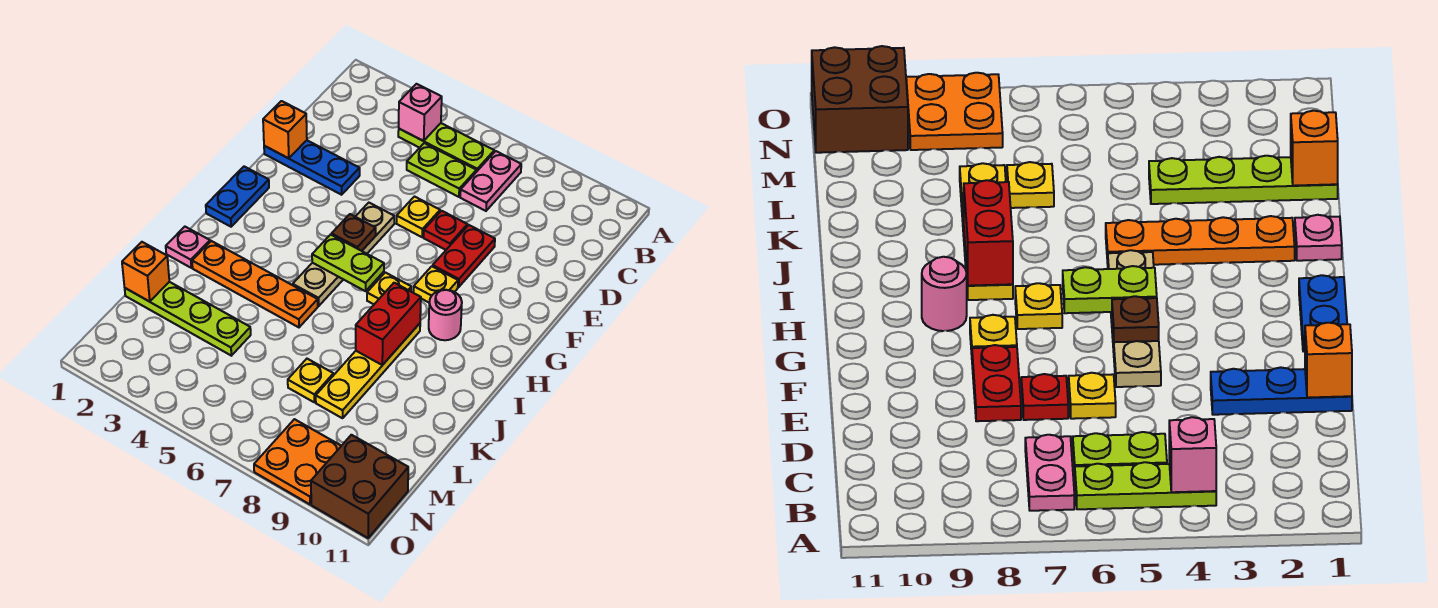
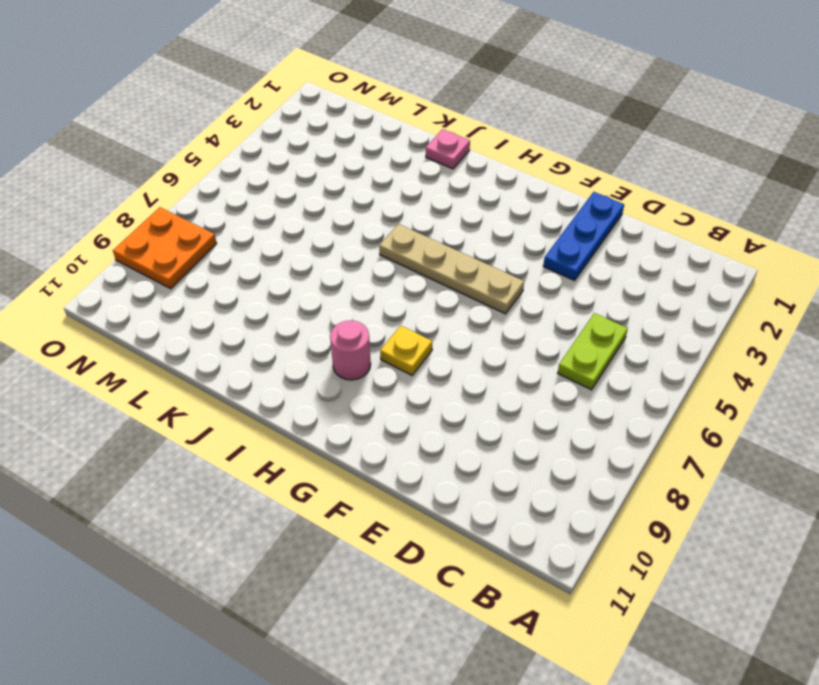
none -> lime 1x3 plate [398,123,494,172]
none -> pink 1x2 plate [460,151,521,211]
none -> yellow 1x1 plate [396,197,440,237]

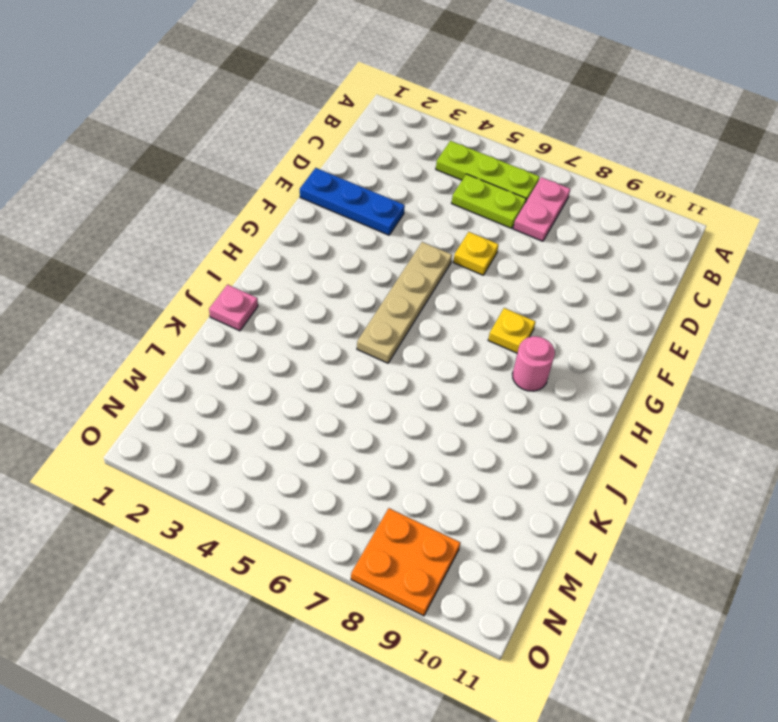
none -> red 1x1 plate [424,211,467,250]
none -> red 1x2 plate [433,225,495,287]
none -> blue 1x2 plate [206,166,269,227]

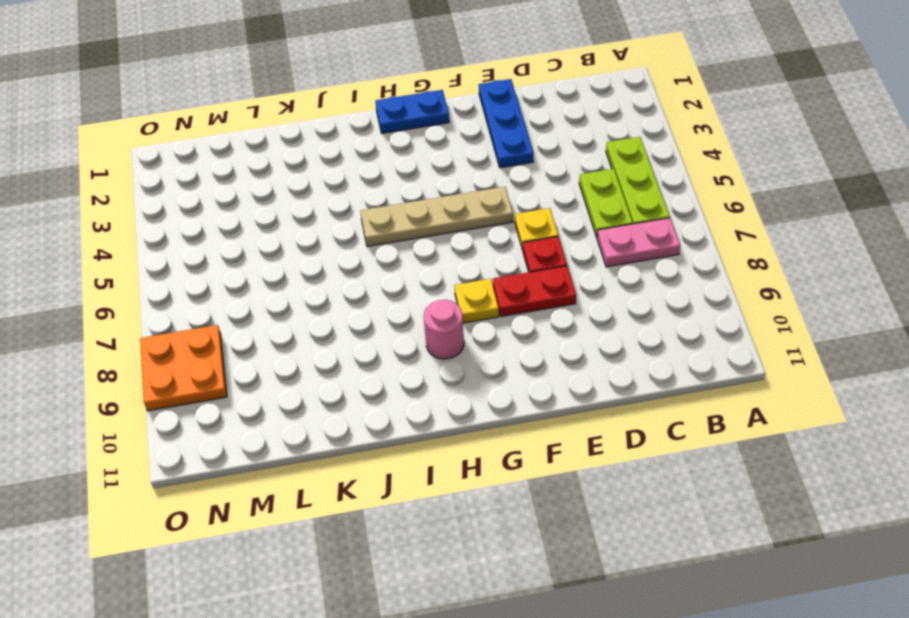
none -> yellow 1x1 plate [367,272,411,304]
none -> yellow 1x4 plate [316,324,420,418]
none -> pink 1x1 plate [166,227,210,268]

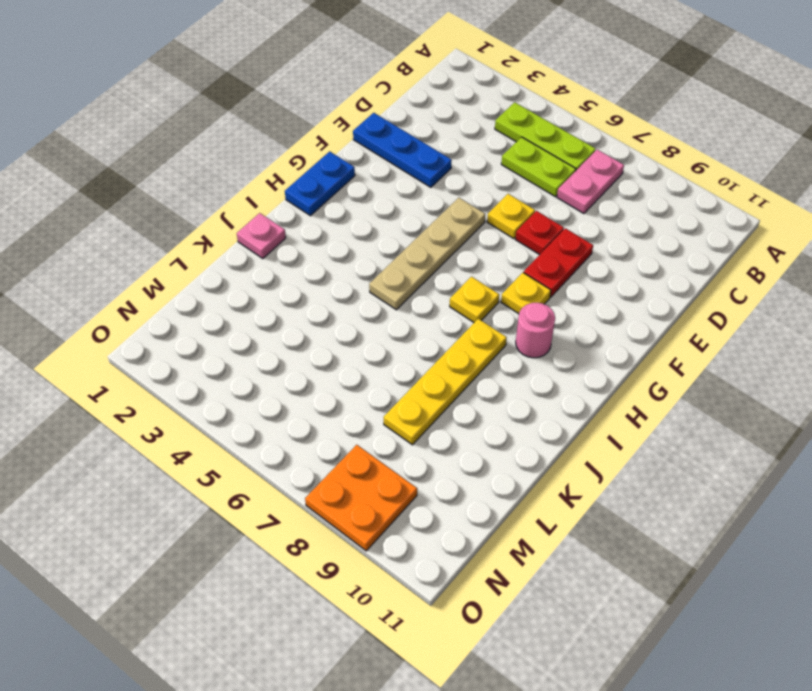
none -> orange 1x4 plate [192,241,318,327]
none -> lime 1x4 plate [125,282,251,356]
none -> yellow 1x1 plate [288,359,334,402]

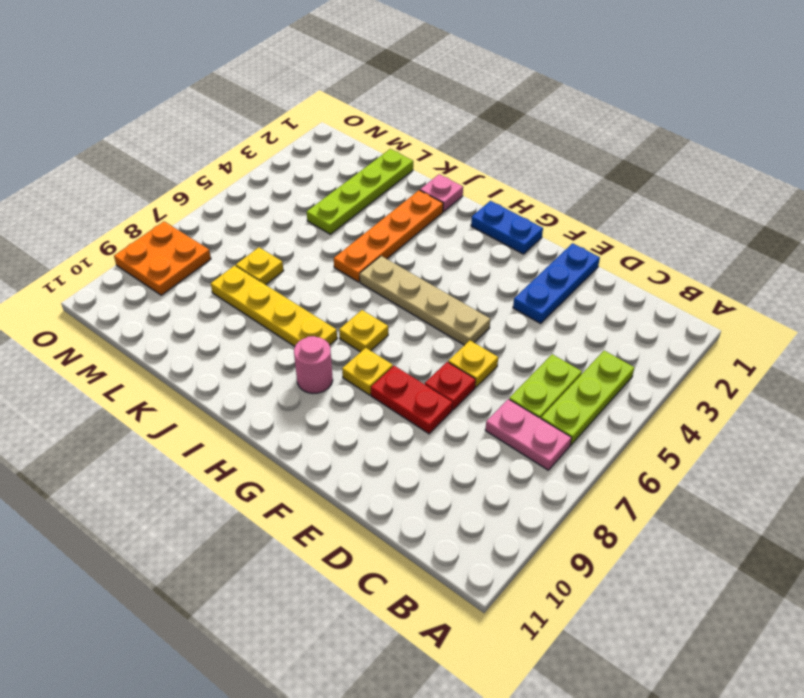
none -> brown 2x2 brick [311,435,408,538]
none -> pink 1x1 brick [399,84,442,141]
none -> orange 1x1 brick [263,101,307,158]

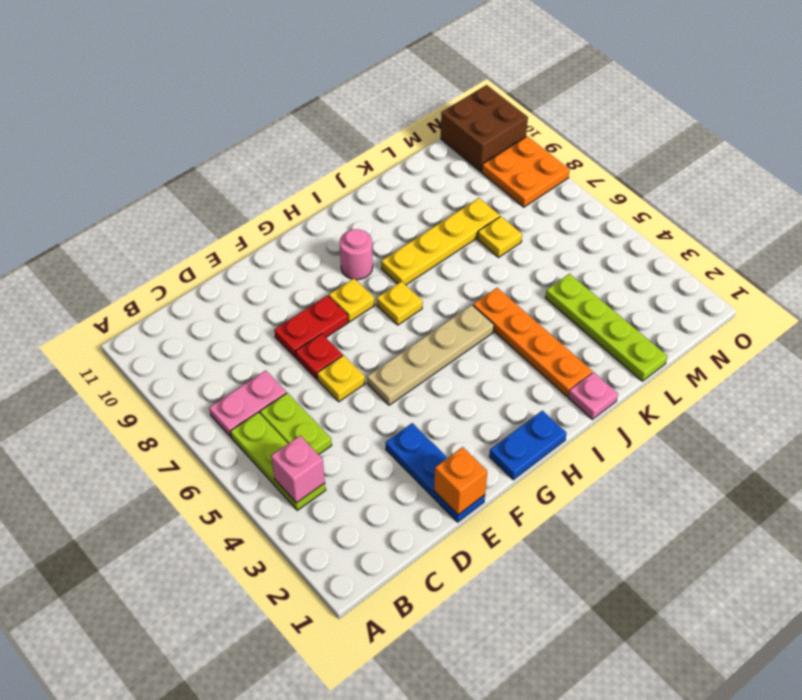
none -> brown 1x1 plate [332,214,376,251]
none -> lime 1x2 plate [312,235,384,291]
none -> red 1x2 brick [356,283,421,365]

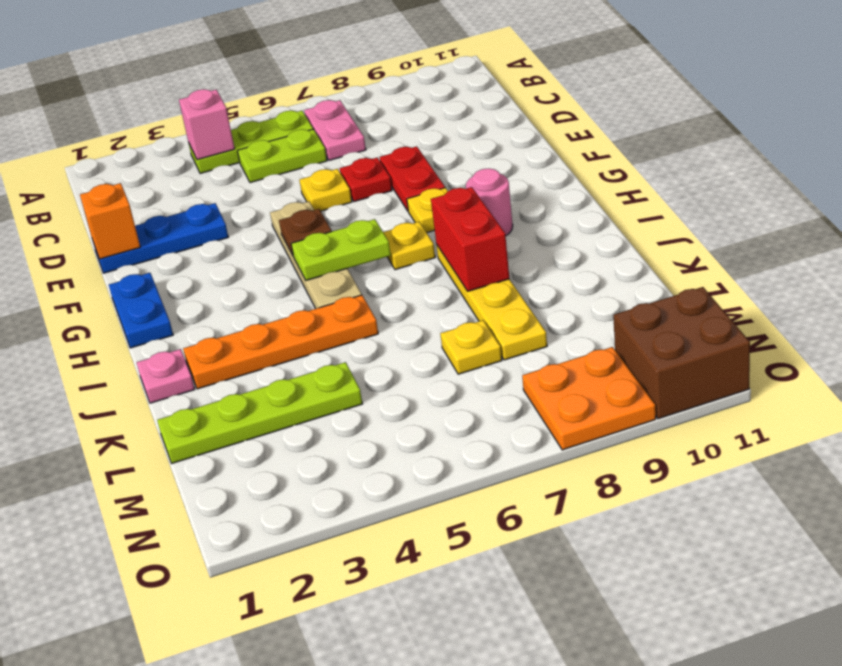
none -> orange 1x1 brick [122,242,169,302]

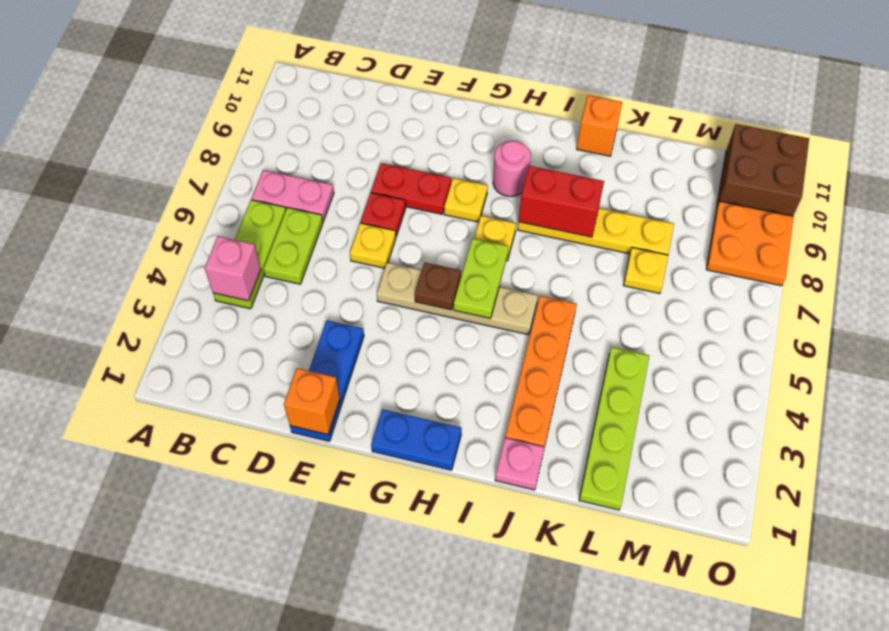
orange 1x1 brick [577,95,622,156] -> orange 1x1 brick moved to [122,242,169,302]

